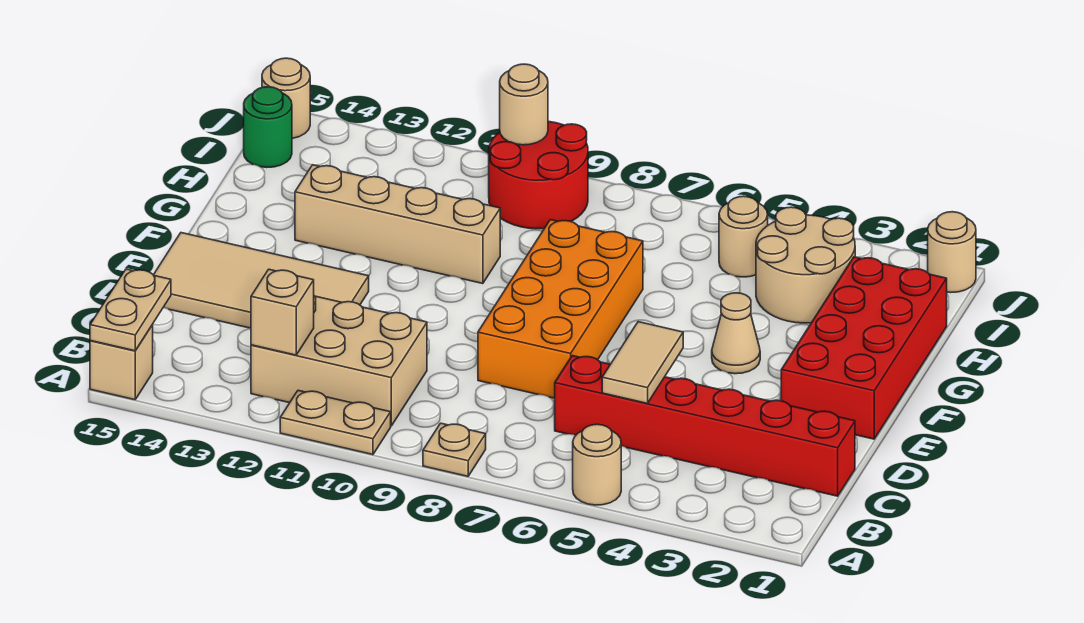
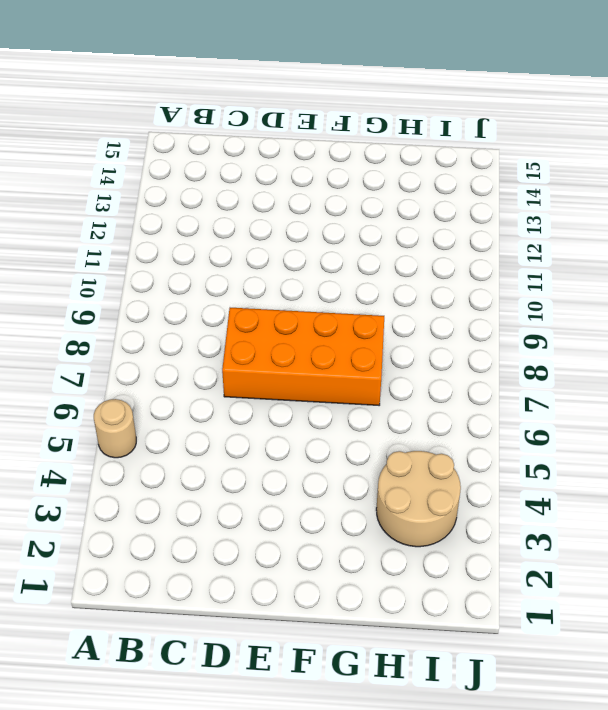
none -> tan 1x1 plate [423,423,486,476]
none -> tan 1x2 plate [280,390,391,455]
none -> tan 1x1 brick [90,325,153,400]

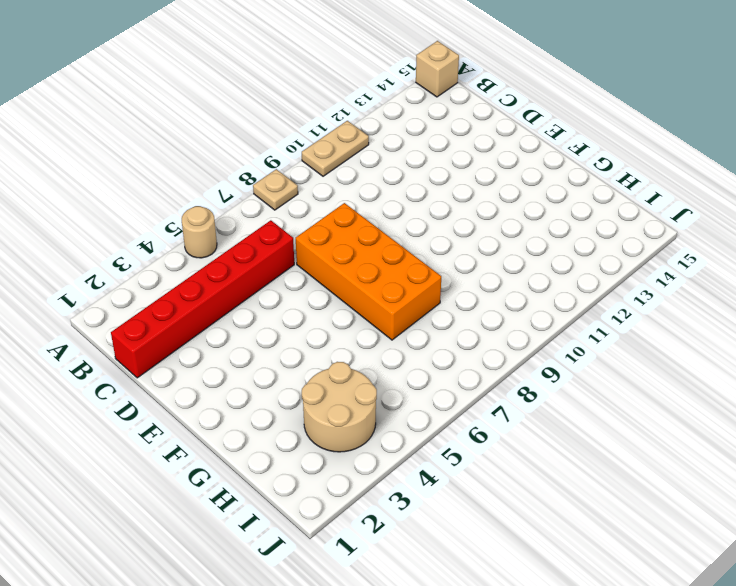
none -> tan 2x3 brick [251,296,427,426]
none -> tan 2x4 tile [154,233,369,328]
none -> red 2x4 brick [781,257,947,439]

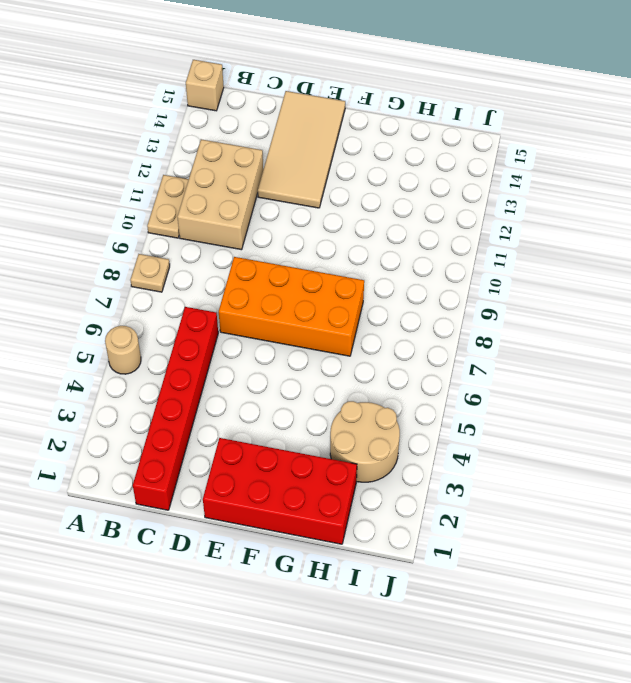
none -> tan 1x1 cone [712,293,760,374]
none -> tan 1x4 brick [295,165,500,284]
none -> tan 1x1 round brick [719,196,768,277]

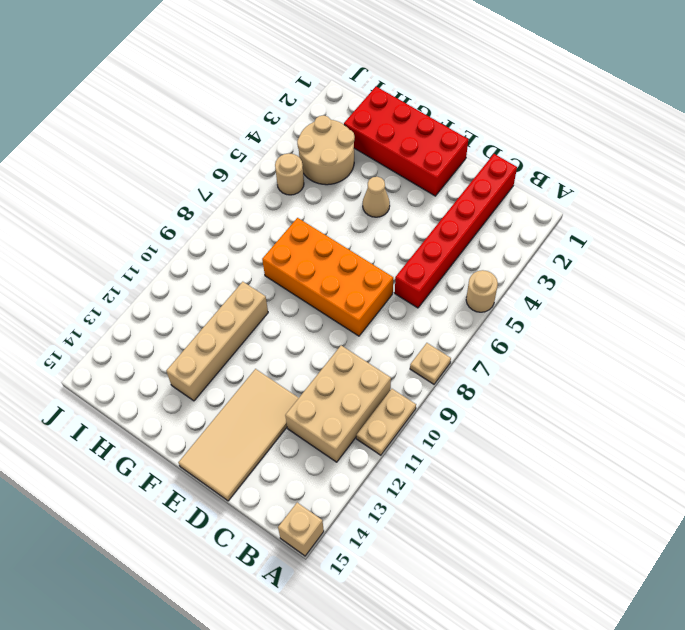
none -> red 2x2 round brick [489,121,588,229]
none -> green 1x1 round brick [244,87,292,168]
none -> tan 1x1 round brick [928,212,976,293]

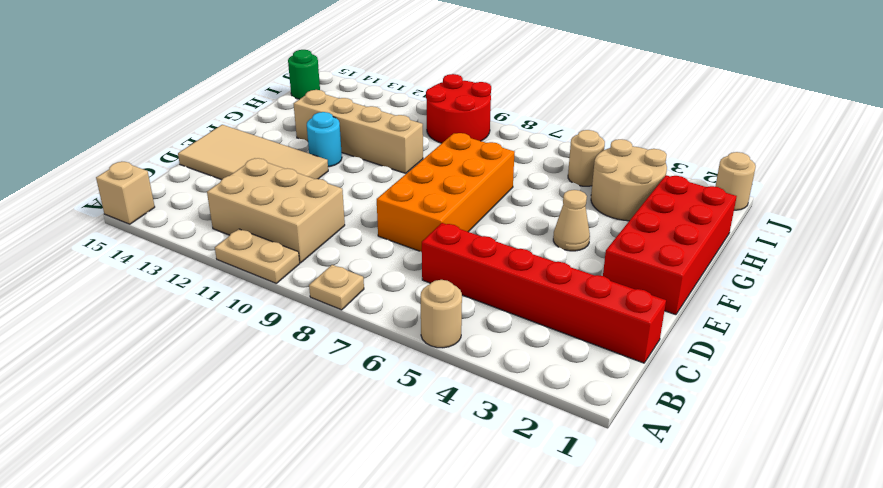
cyan 1x1 round brick [307,112,342,167] -> none
none -> tan 1x1 round brick [262,58,310,139]
none -> tan 1x2 plate [90,269,171,351]
none -> tan 1x1 brick [251,269,314,355]

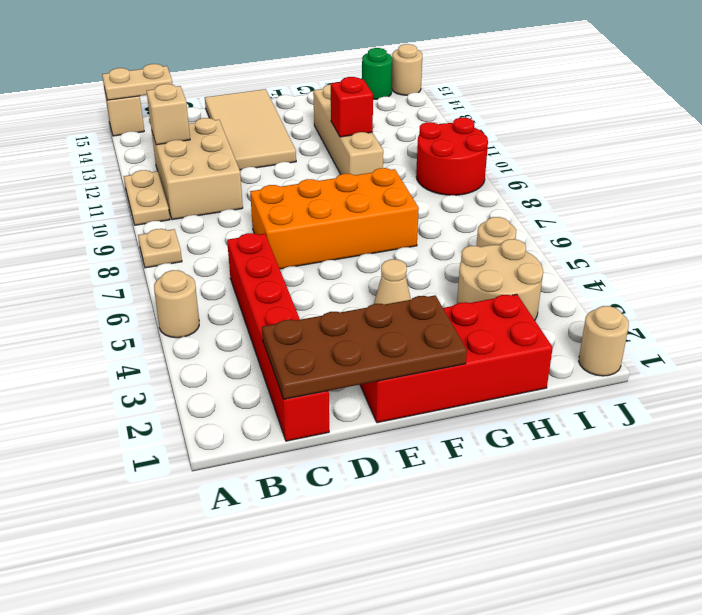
brown 2x4 plate [262,295,467,399] -> none
red 1x1 brick [331,77,373,137] -> none
none -> tan 1x2 tile [602,322,683,403]
none -> tan 1x1 round brick [500,64,548,145]

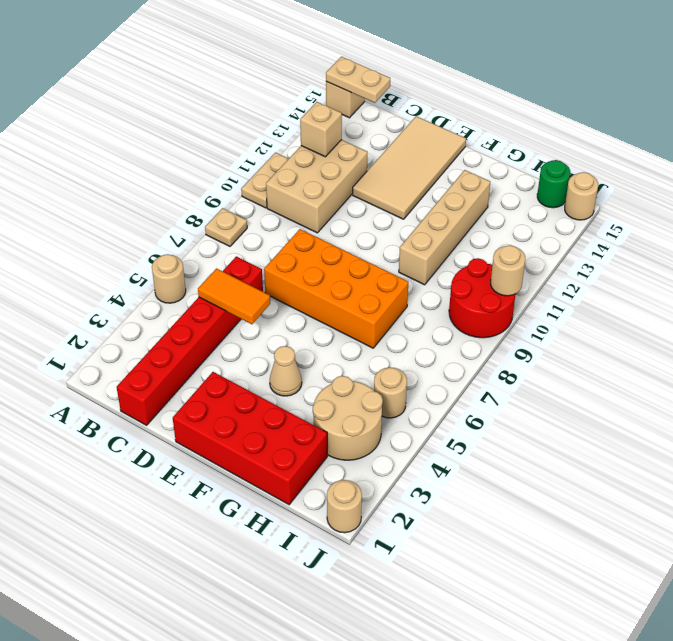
orange 1x2 tile [198,269,270,324] -> tan 1x2 tile [602,322,683,403]

